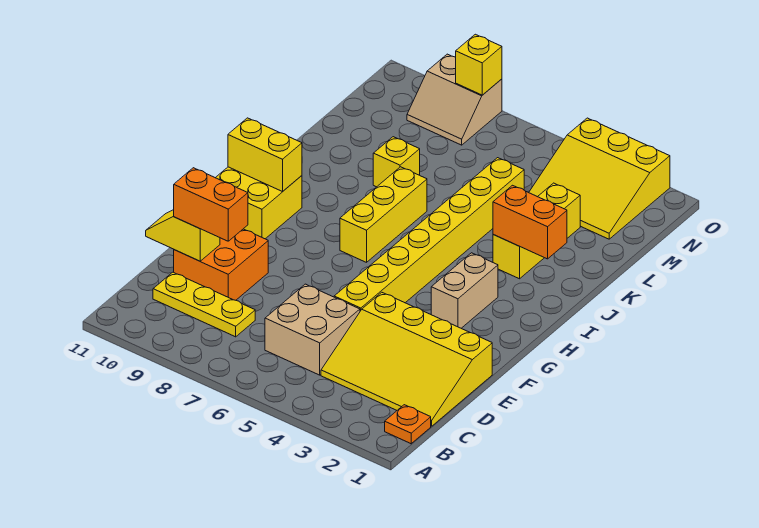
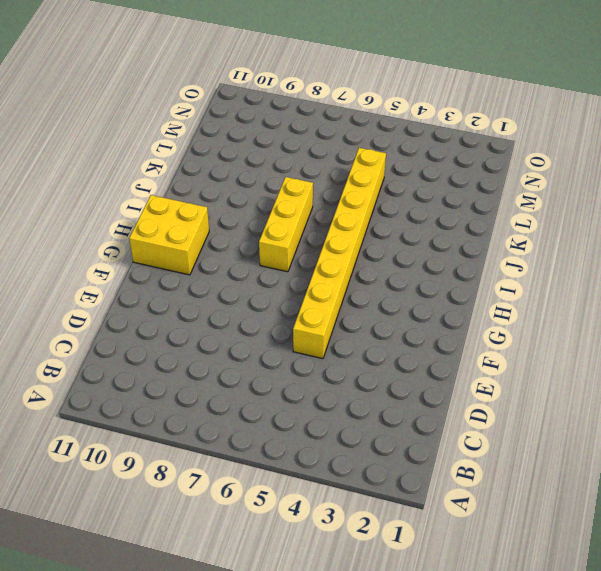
none -> orange 1x1 plate [385,405,431,444]
none -> yellow 3x4 slope [321,292,492,426]
none -> tan 2x2 brick [265,284,360,375]

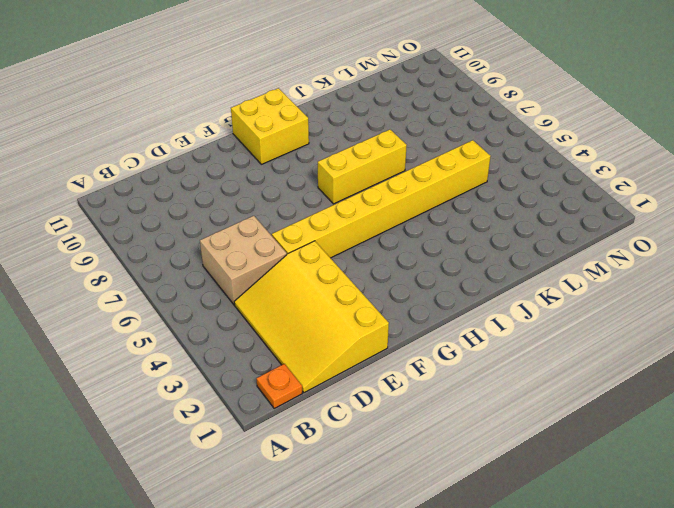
none -> yellow 1x3 plate [153,272,255,337]
none -> orange 2x2 brick [174,229,268,300]
none -> tan 1x2 brick [431,253,498,328]

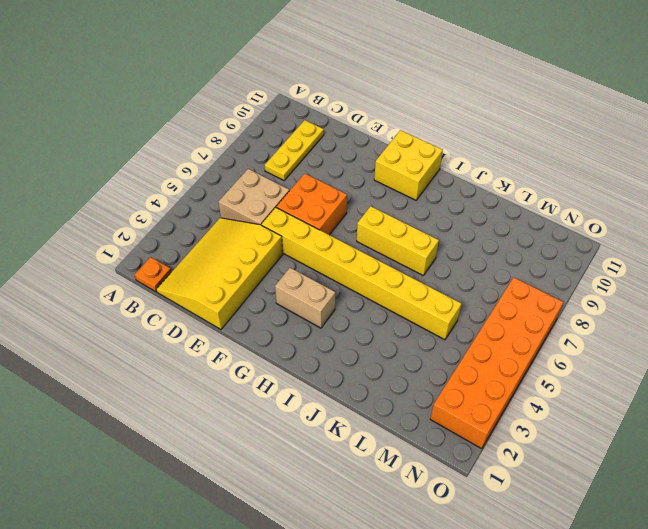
orange 2x2 brick [276,174,347,235] -> orange 2x2 brick moved to [174,229,268,300]
orange 2x6 brick [430,277,563,449] -> yellow 3x3 slope [529,118,670,239]
none -> yellow 1x3 brick [493,183,580,279]
none -> yellow 1x1 brick [373,137,420,187]
none -> tan 2x2 slope [407,54,502,145]

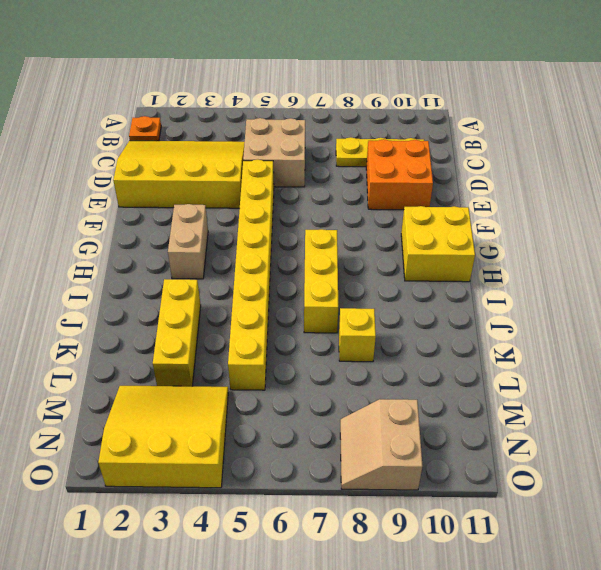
tan 2x2 slope [340,399,422,490] -> tan 2x2 slope turned to [407,54,502,145]
none -> yellow 1x2 slope [146,210,220,261]
none -> yellow 1x2 brick [228,118,302,192]
none -> orange 1x2 brick [493,185,567,259]

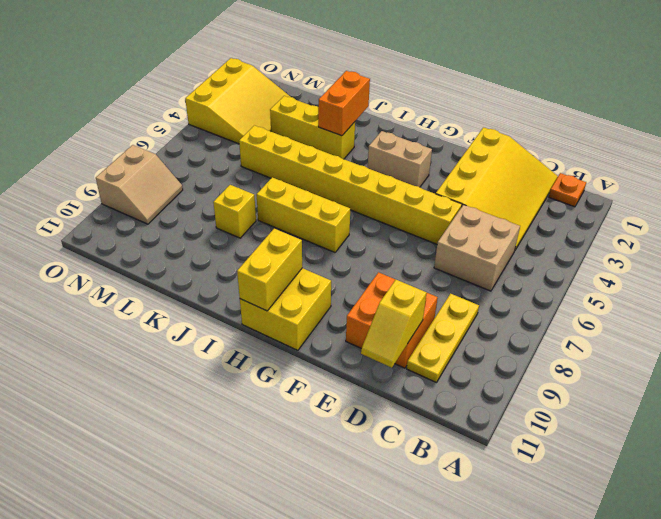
none -> yellow 1x1 brick [456,34,502,95]
none -> orange 1x2 brick [174,168,248,241]

